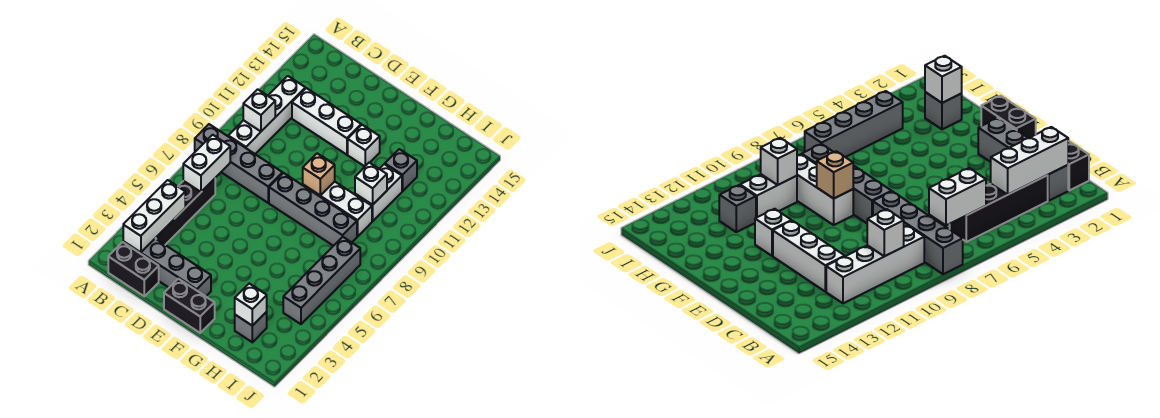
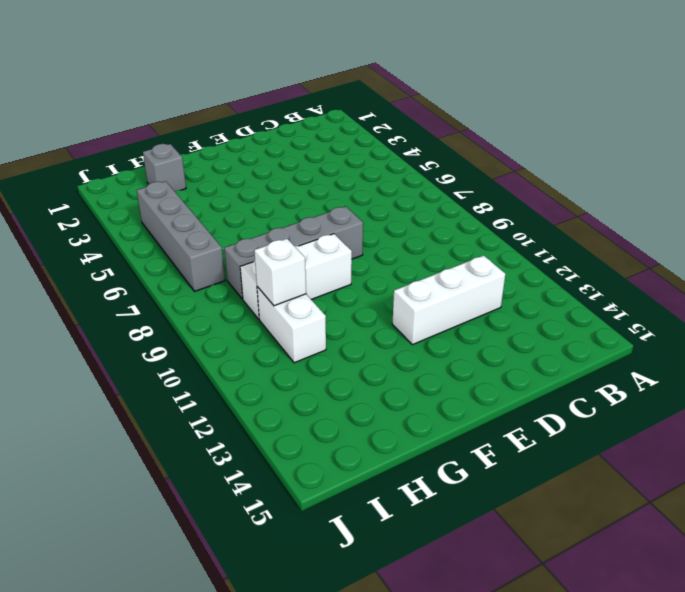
none -> grey 1x4 brick [195,124,282,203]
none -> black 1x2 brick [108,242,159,296]
none -> grey 1x4 brick [123,239,211,296]

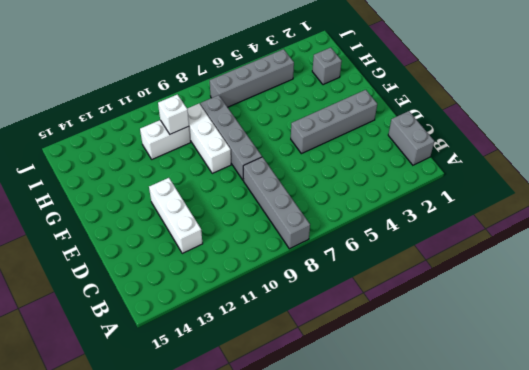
grey 1x2 brick [388,111,434,165] -> black 1x2 brick [108,242,159,296]
grey 1x4 brick [291,90,377,154] -> grey 1x4 brick turned to [123,239,211,296]
none -> black 1x4 brick [155,179,215,245]
none -> white 1x4 brick [228,76,305,154]
none -> black 1x2 brick [164,279,215,333]

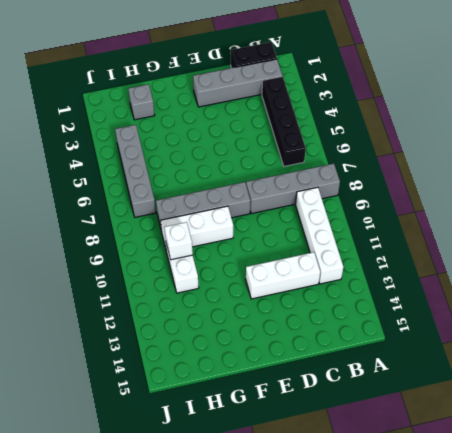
none -> black 1x2 brick [164,279,215,333]
none -> white 1x1 brick [348,125,380,166]
none -> grey 1x1 brick [385,149,417,191]

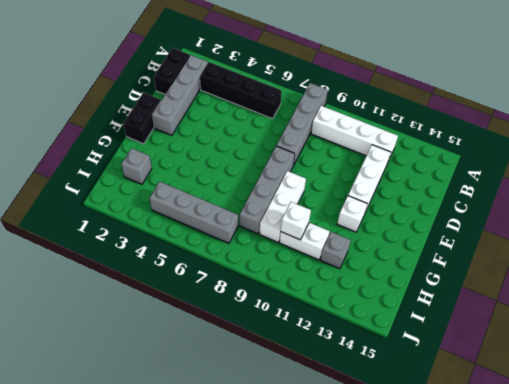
none -> white 1x3 brick [123,180,185,252]
none -> white 1x2 brick [183,135,230,192]
none -> white 1x1 brick [243,89,275,131]

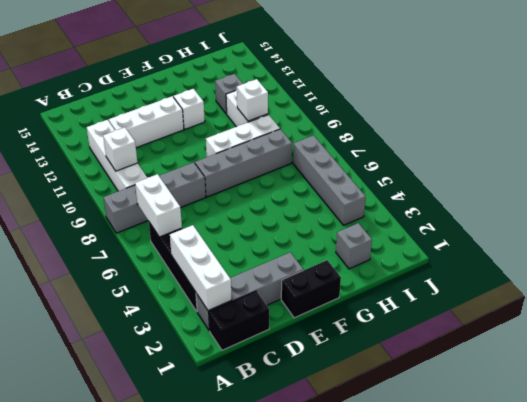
none -> tan 1x1 brick [303,153,335,196]
none -> white 1x1 brick [235,284,267,326]

